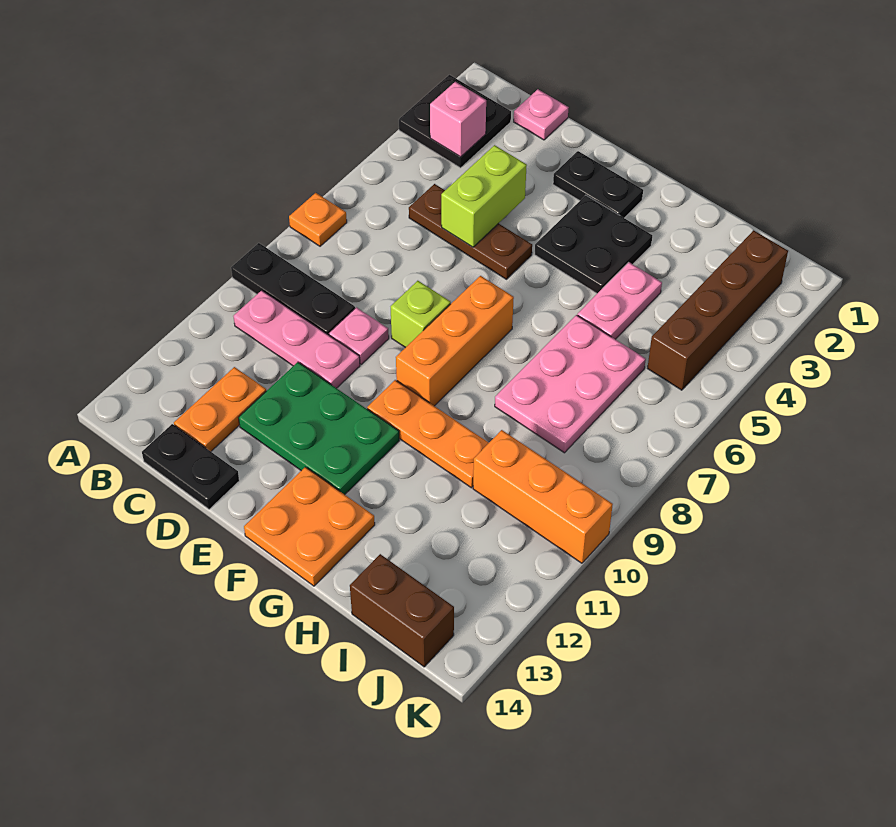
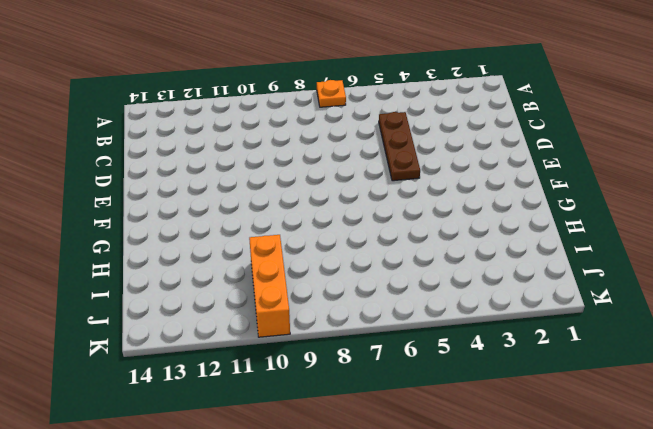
none -> black 2x2 plate [399,75,511,168]
none -> black 1x3 plate [231,243,355,335]
none -> pink 1x3 plate [233,290,360,388]

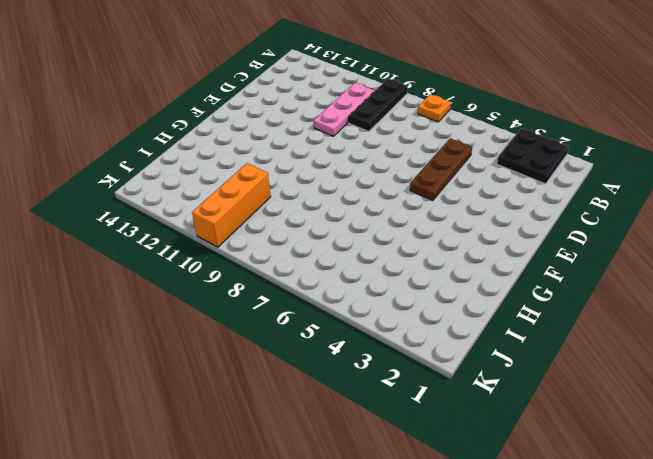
none -> pink 1x1 plate [514,89,569,140]
none -> orange 1x2 plate [174,367,266,451]
none -> black 1x2 plate [142,424,239,509]

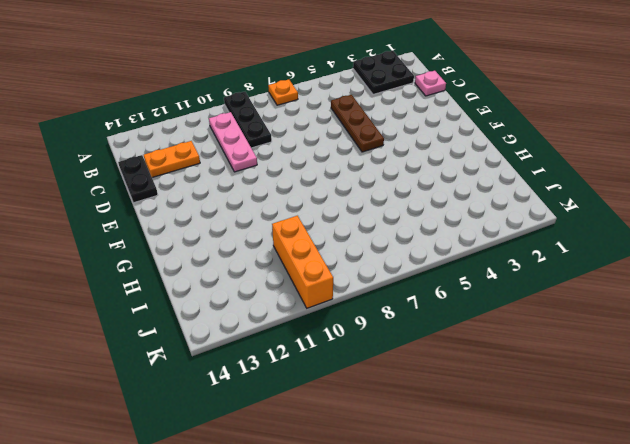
none -> pink 1x1 plate [329,307,389,364]
none -> green 2x3 plate [239,362,399,495]
none -> black 1x2 plate [553,151,643,218]

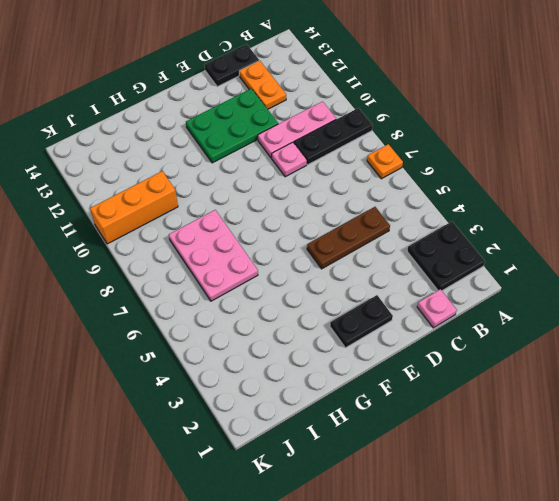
none -> lime 1x1 brick [391,281,451,348]
none -> black 2x2 plate [535,195,652,293]
none -> orange 1x3 brick [396,276,514,406]

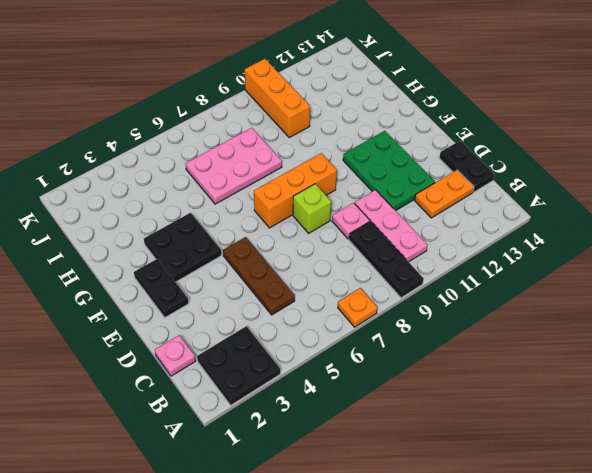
none -> orange 1x3 plate [367,380,489,488]
none -> orange 2x2 plate [244,467,375,586]
none -> pink 1x2 plate [577,262,662,339]

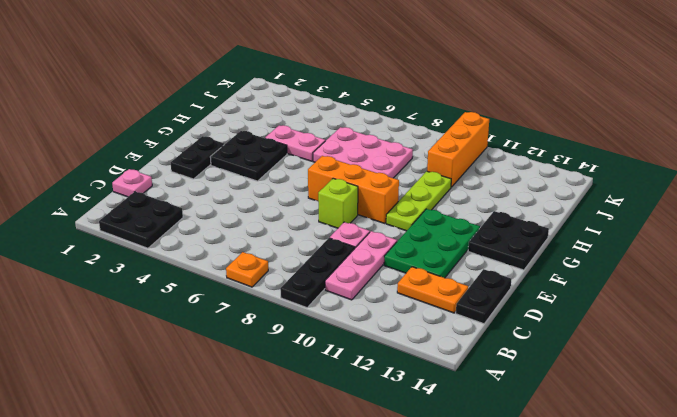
lime 1x3 plate [386,171,451,231] -> orange 1x3 plate [367,380,489,488]
black 2x2 plate [468,211,549,270] -> orange 2x2 plate [244,467,375,586]
none -> brown 1x3 plate [409,184,532,279]
none -> brown 1x2 brick [350,554,454,667]
none -> brown 1x4 brick [647,230,788,390]

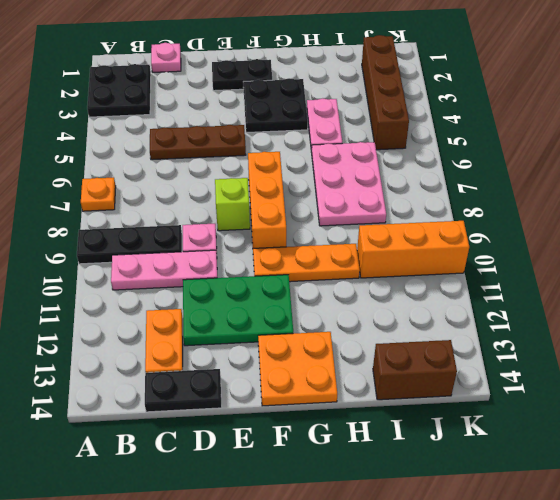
none -> pink 1x1 brick [430,82,486,157]
none -> lime 1x2 brick [441,145,527,247]

